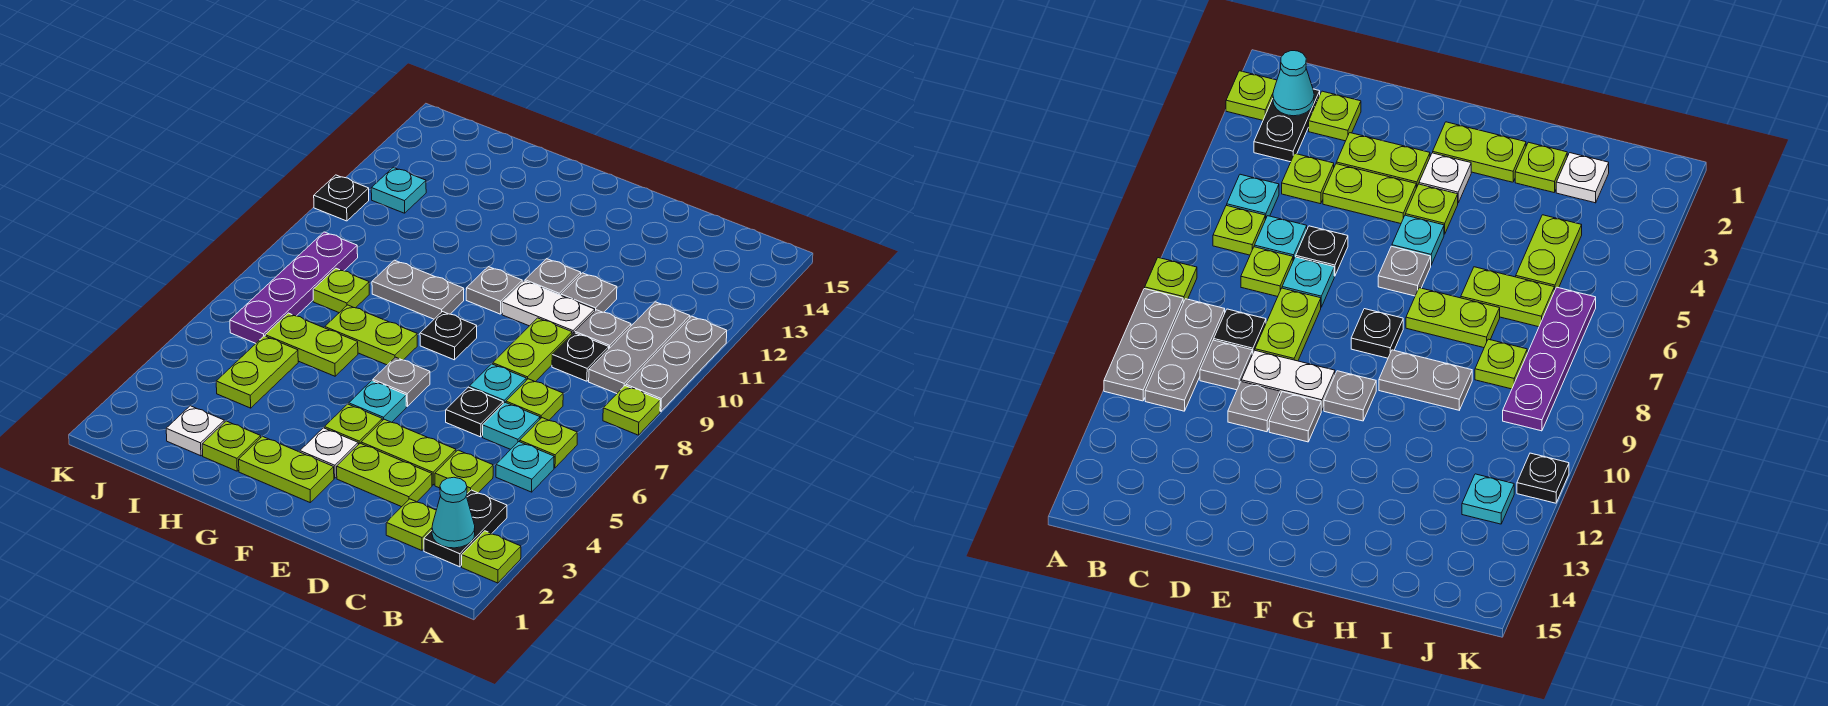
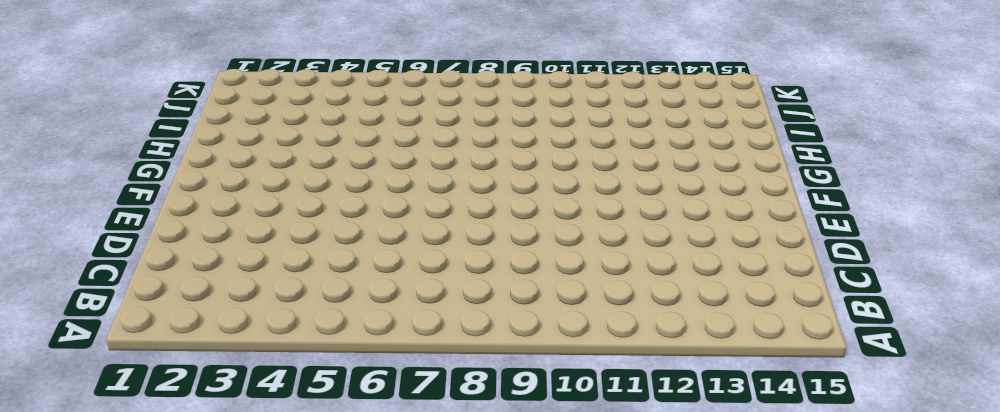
none -> lime 1x1 plate [462,531,521,583]
none -> lime 1x1 plate [603,386,660,435]
none -> grey 1x3 plate [626,316,727,411]
none -> black 1x2 plate [424,490,507,567]

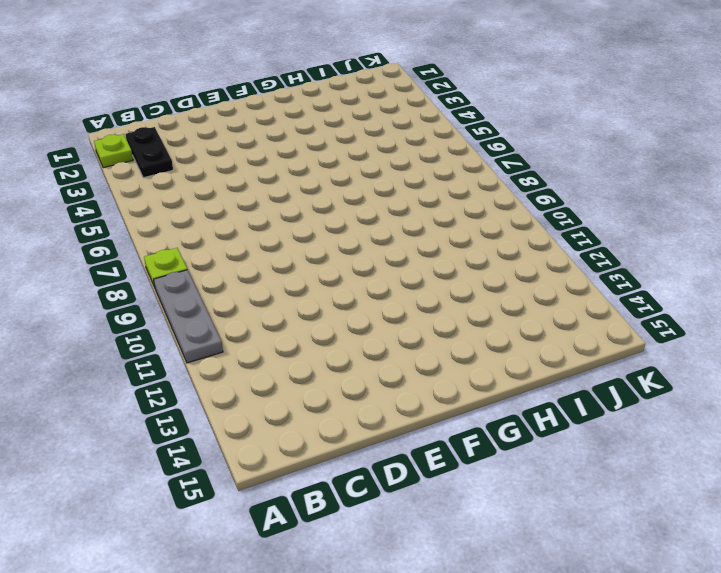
none -> cyan 1x1 plate [496,442,554,492]
none -> lime 1x1 plate [520,418,577,468]
none -> grey 1x3 plate [589,302,690,394]
none -> lime 1x1 plate [386,499,436,550]

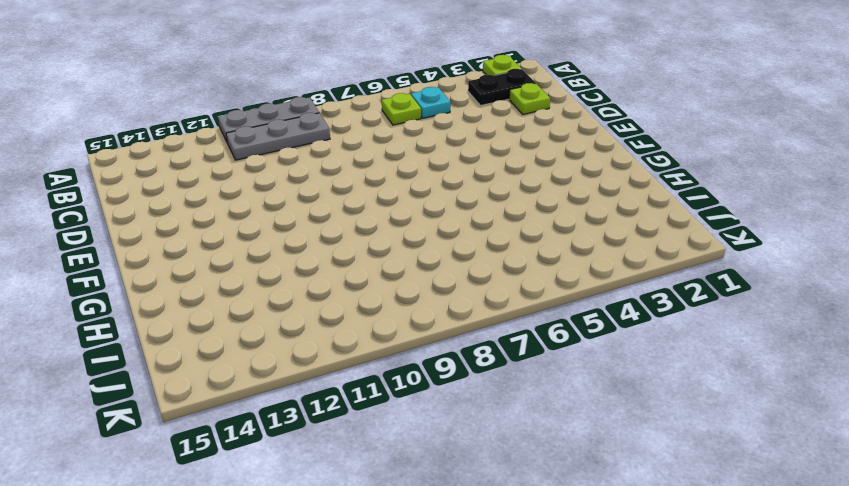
none -> lime 1x1 plate [603,386,660,435]
none -> lime 1x1 plate [435,450,493,494]
none -> cyan 1x1 plate [483,403,540,449]
none -> lime 1x1 plate [506,379,563,420]

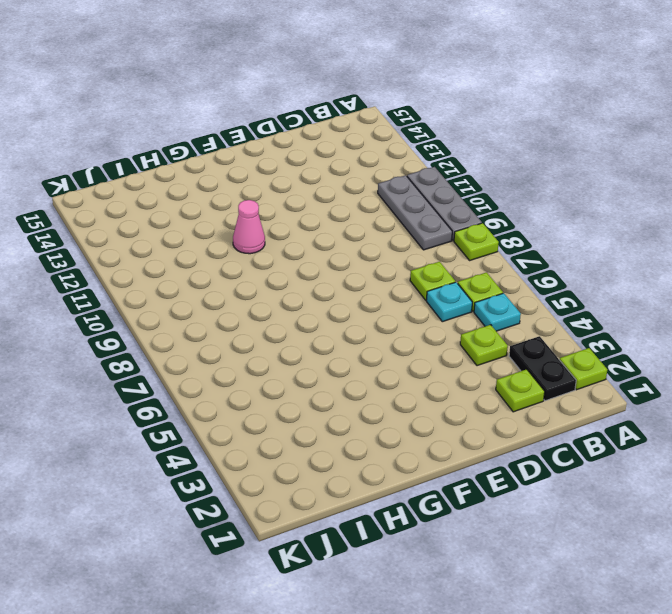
pink 1x1 cone [233,200,265,254] -> none
none -> black 1x1 plate [552,333,609,381]
none -> grey 1x1 plate [575,310,631,348]
none -> lime 1x2 plate [337,443,432,507]
none -> lime 1x2 plate [361,419,456,485]

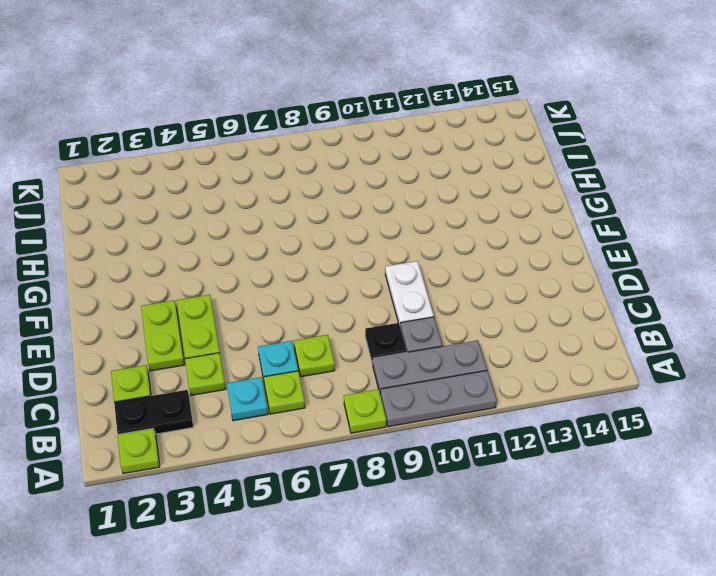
none -> black 1x1 plate [446,387,503,437]
none -> cyan 1x1 plate [469,364,526,404]
none -> lime 1x2 plate [493,318,572,382]
none -> grey 1x1 plate [561,273,617,312]

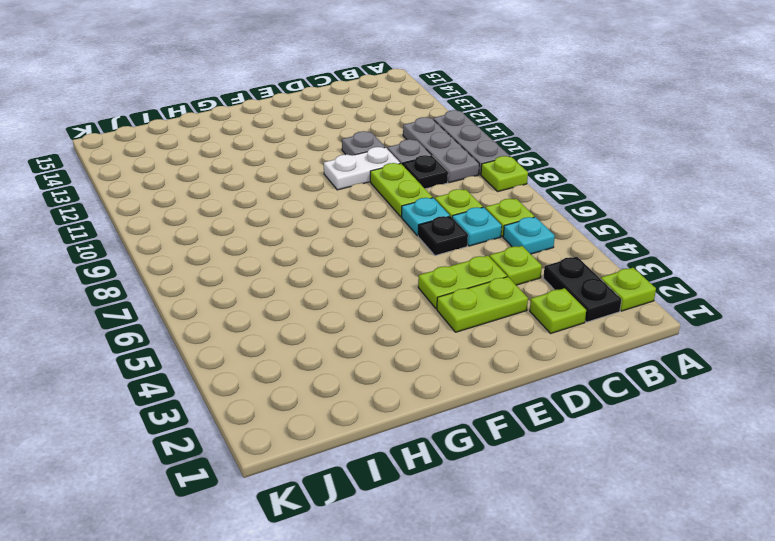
none -> grey 1x1 plate [525,259,581,295]
none -> lime 1x2 plate [239,436,334,502]
none -> white 1x1 plate [300,428,358,478]
none -> lime 1x1 plate [325,404,382,445]

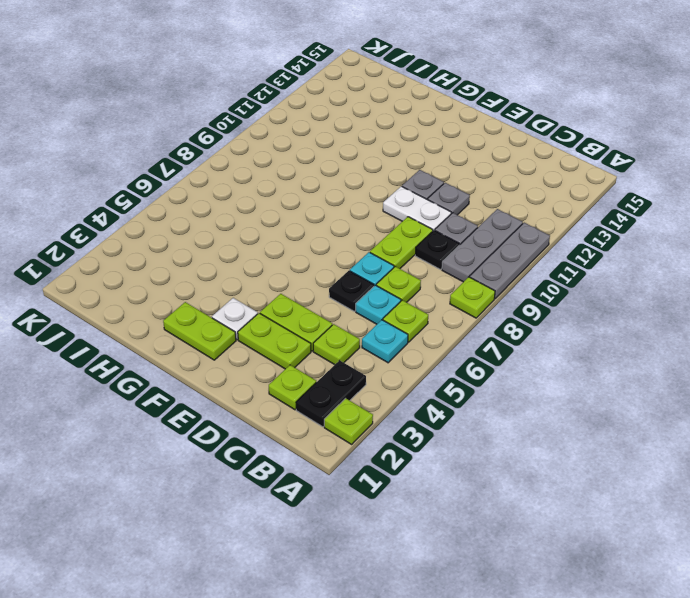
none -> lime 1x1 plate [325,404,382,445]
none -> cyan 1x1 plate [349,381,406,422]
none -> grey 1x1 plate [373,357,430,406]
none -> black 1x1 plate [420,312,477,360]

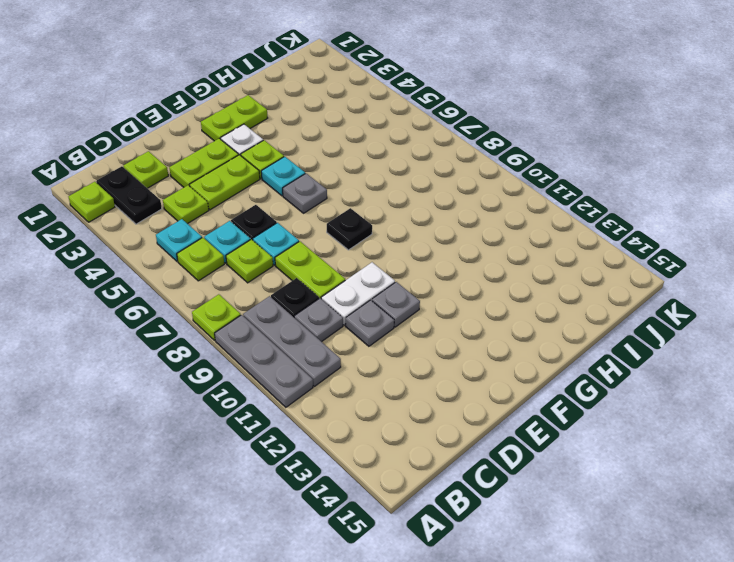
none -> grey 1x1 plate [466,267,522,314]
none -> lime 1x2 plate [325,305,417,365]
none -> grey 1x2 plate [372,260,464,319]
none -> lime 1x1 plate [202,421,261,471]

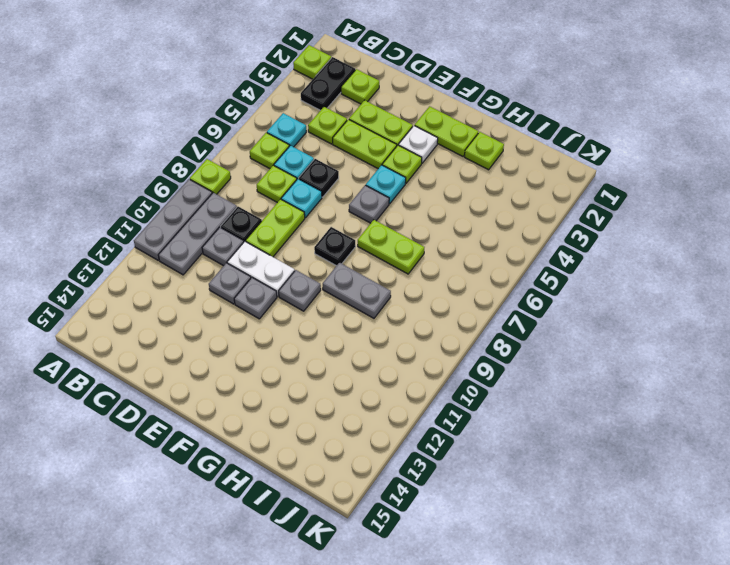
none -> lime 1x2 plate [265,313,358,376]
none -> white 1x1 plate [166,406,224,456]
none -> lime 1x2 plate [216,336,298,408]
none -> lime 1x1 plate [313,268,369,313]

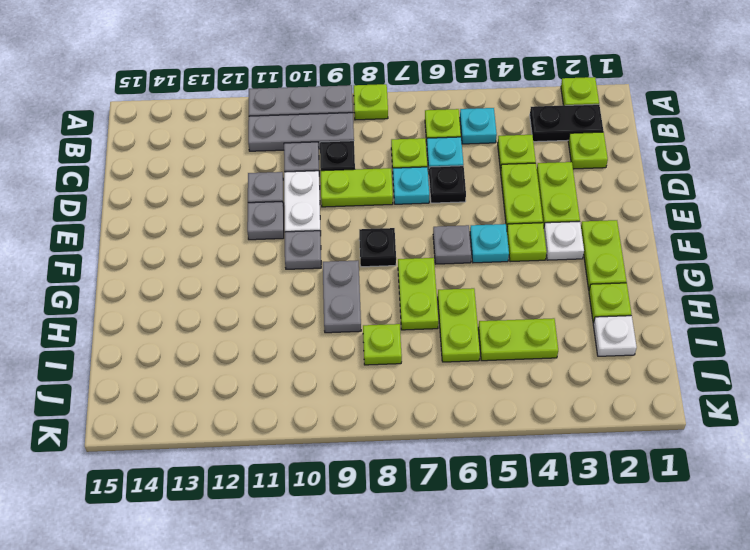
none -> purple 1x4 plate [230,232,358,343]
none -> cyan 1x1 plate [371,167,426,213]
none -> black 1x1 plate [314,175,369,221]
none -> cyan 1x1 cone [432,477,475,548]

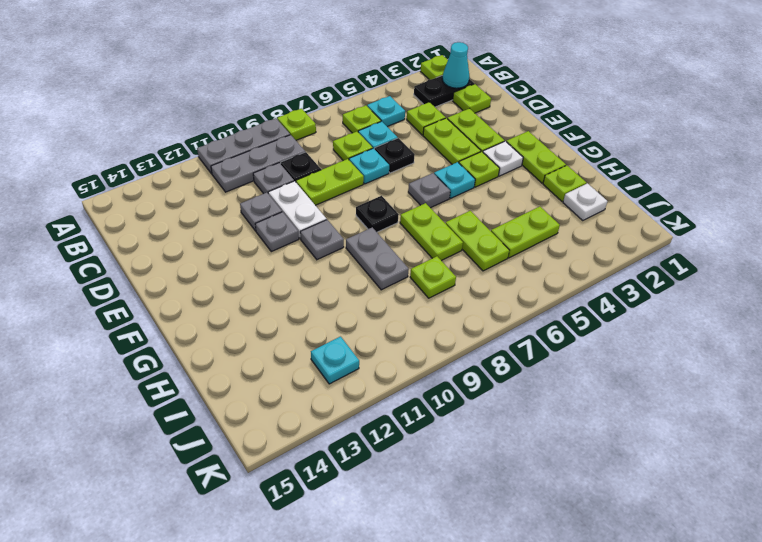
none -> purple 1x4 plate [230,232,358,343]
none -> black 1x1 plate [314,175,369,221]

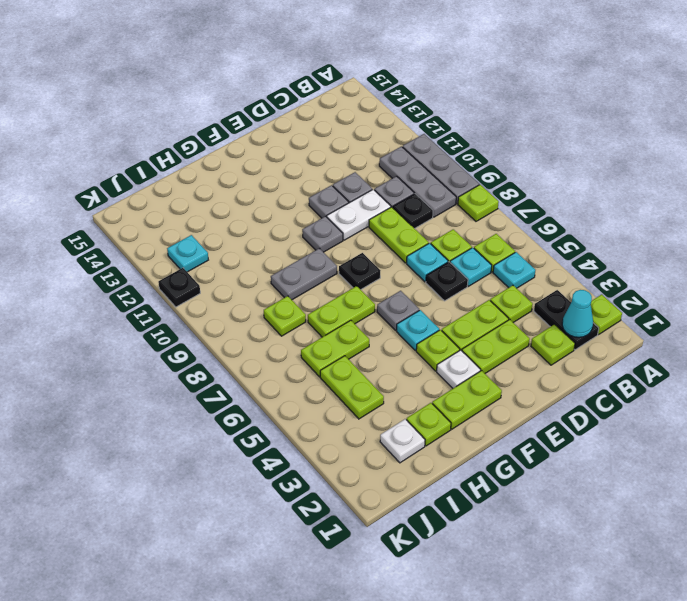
none -> purple 1x4 plate [230,232,358,343]

